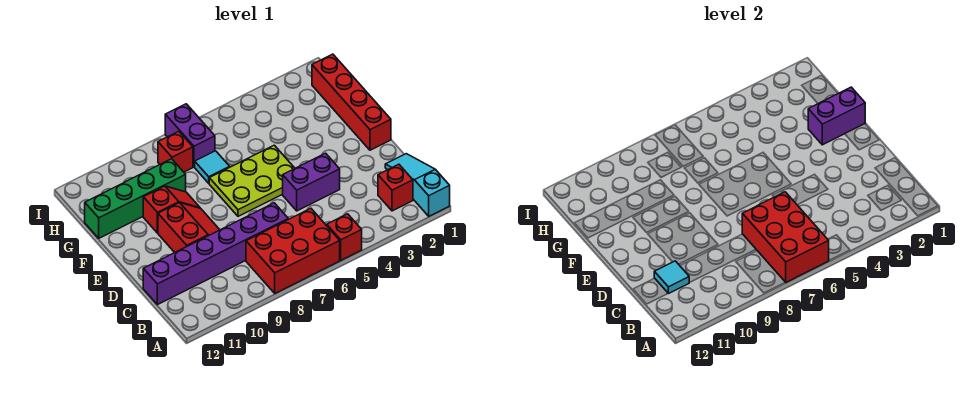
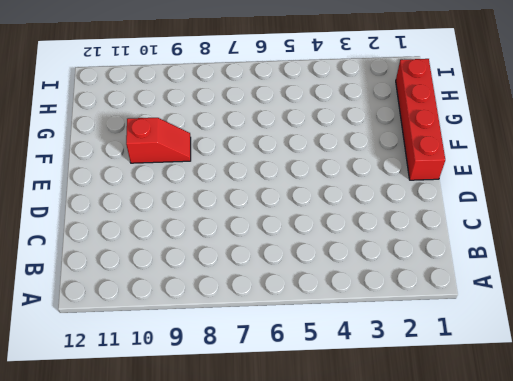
none -> cyan 1x3 slope [385,154,450,216]
none -> red 1x1 brick [327,214,362,260]
none -> red 2x3 brick [246,208,340,293]

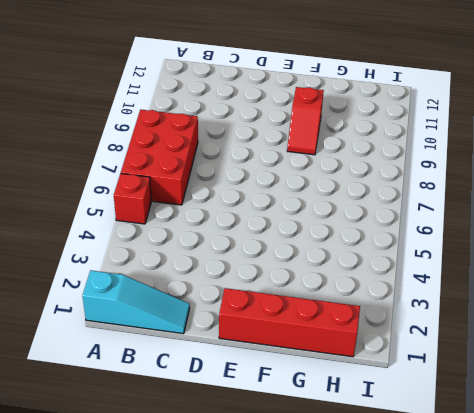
none -> red 1x1 brick [378,164,413,211]
none -> purple 1x6 brick [143,203,288,305]
none -> purple 1x2 brick [283,153,340,211]

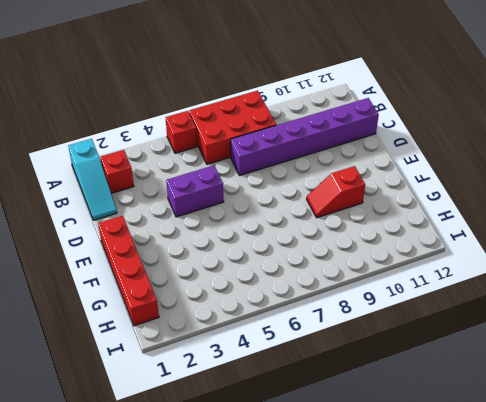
none -> red 2x2 slope [158,203,220,252]
none -> lime 2x3 plate [209,145,295,216]
none -> cyan 1x1 tile [195,151,230,183]

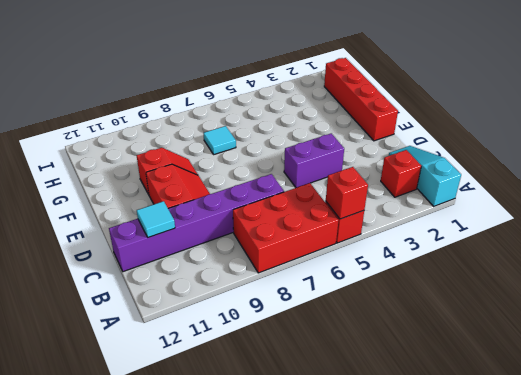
red 1x1 brick [326,167,368,219] -> red 1x1 brick moved to [158,131,193,172]
none -> lime 2x3 plate [209,145,295,216]
none -> green 1x4 brick [85,159,186,238]
none -> purple 1x2 brick [165,104,215,167]

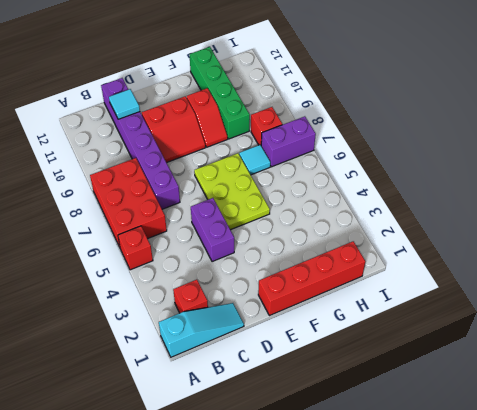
none -> red 2x3 brick [742,192,829,282]
none -> purple 1x2 brick [808,87,865,145]

